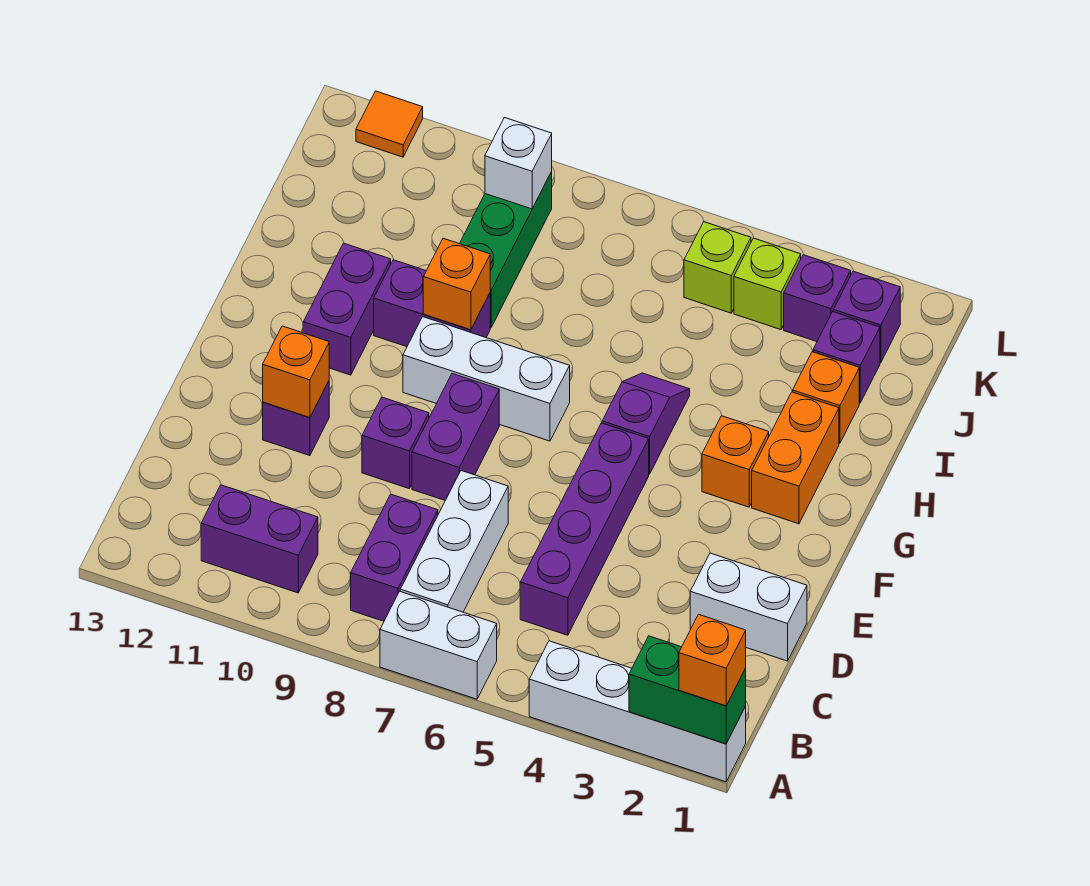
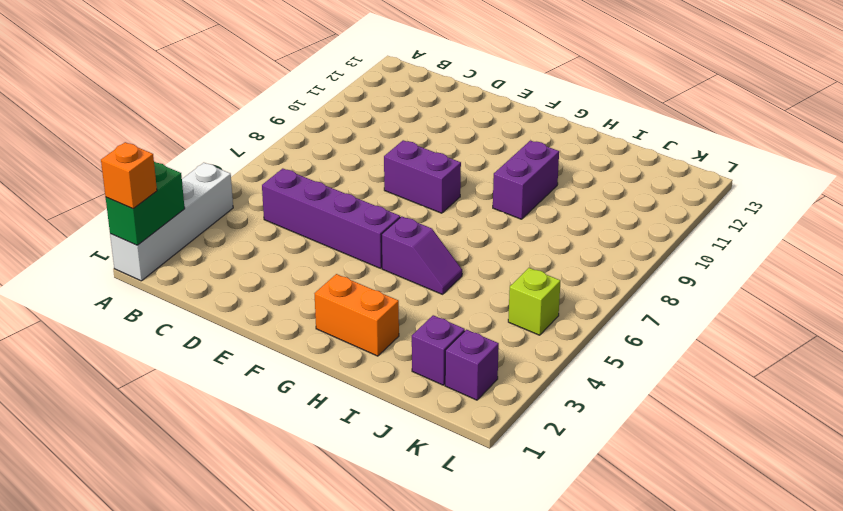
none -> white 1x2 brick [380,591,497,699]
none -> white 1x3 brick [400,471,508,612]
none -> purple 1x2 brick [351,494,438,621]

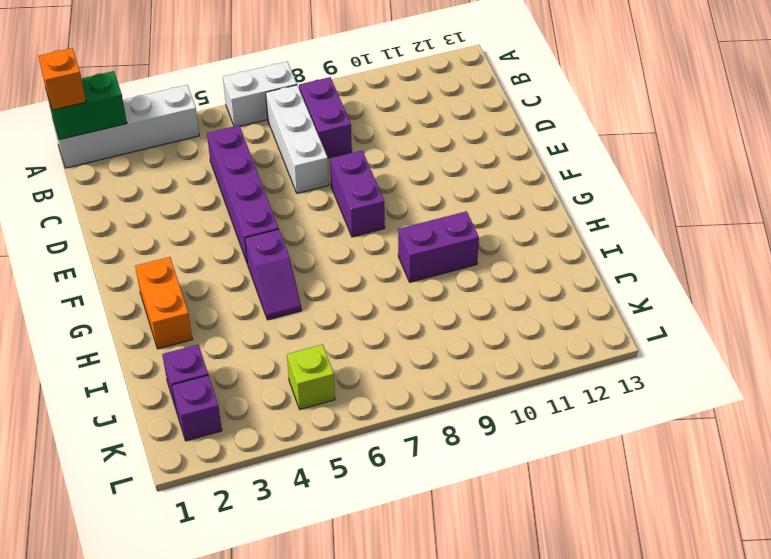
none -> purple 1x2 brick [201,485,318,593]
none -> white 1x2 brick [690,553,807,661]
none -> purple 1x1 brick [362,397,429,489]

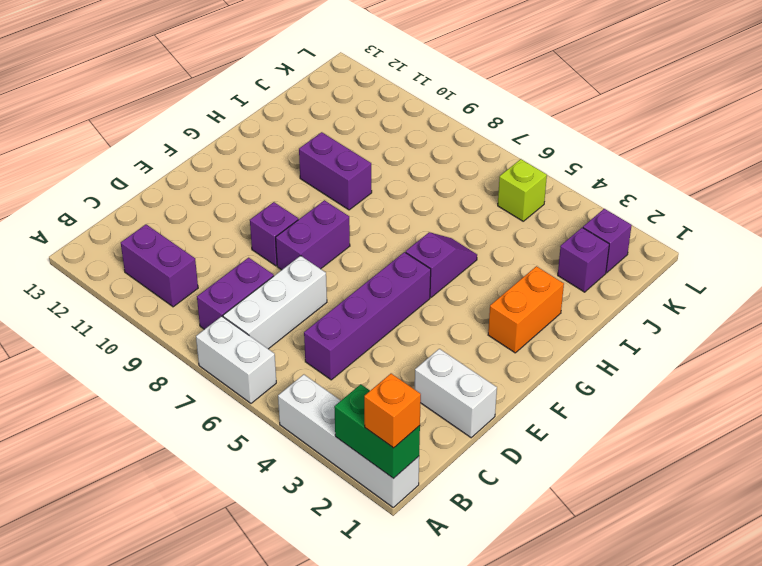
none -> purple 1x1 brick [263,381,329,456]
none -> orange 1x1 brick [702,416,769,507]
none -> white 1x3 brick [403,317,570,441]

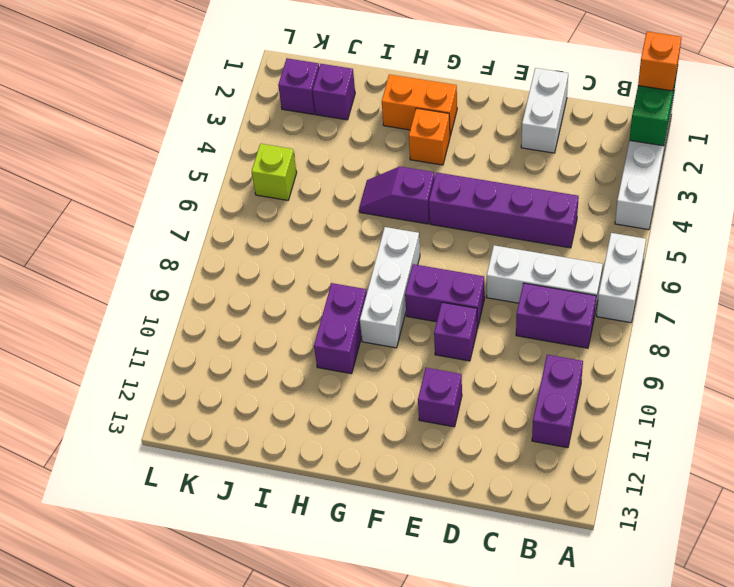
none -> purple 1x2 brick [303,243,391,375]
none -> orange 1x1 brick [793,352,859,443]
none -> green 1x3 brick [460,172,552,327]

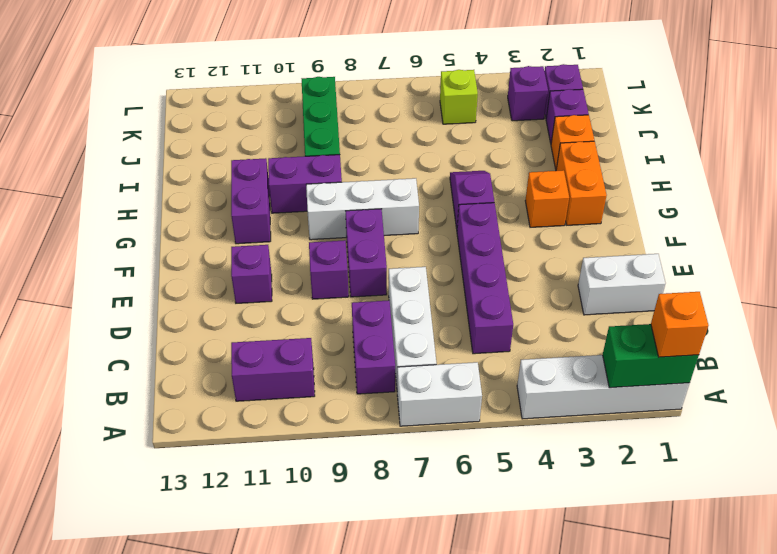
none -> lime 1x1 brick [734,238,801,330]
none -> orange 1x1 tile [356,91,423,157]
none -> orange 1x1 brick [263,326,329,418]

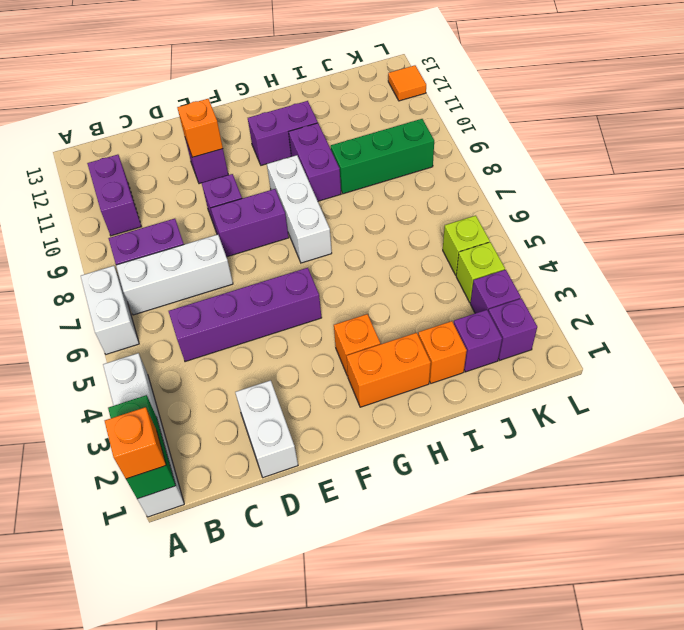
none -> purple 1x2 slope [602,373,690,474]
none -> orange 1x1 brick [423,238,490,330]
none -> white 1x1 brick [485,118,552,209]

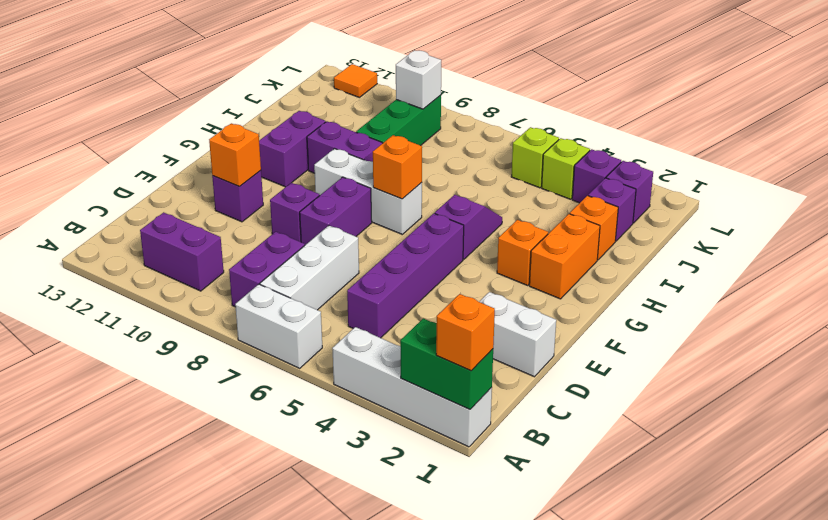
orange 1x1 brick [373,135,422,199] -> orange 1x1 brick moved to [423,238,490,330]

